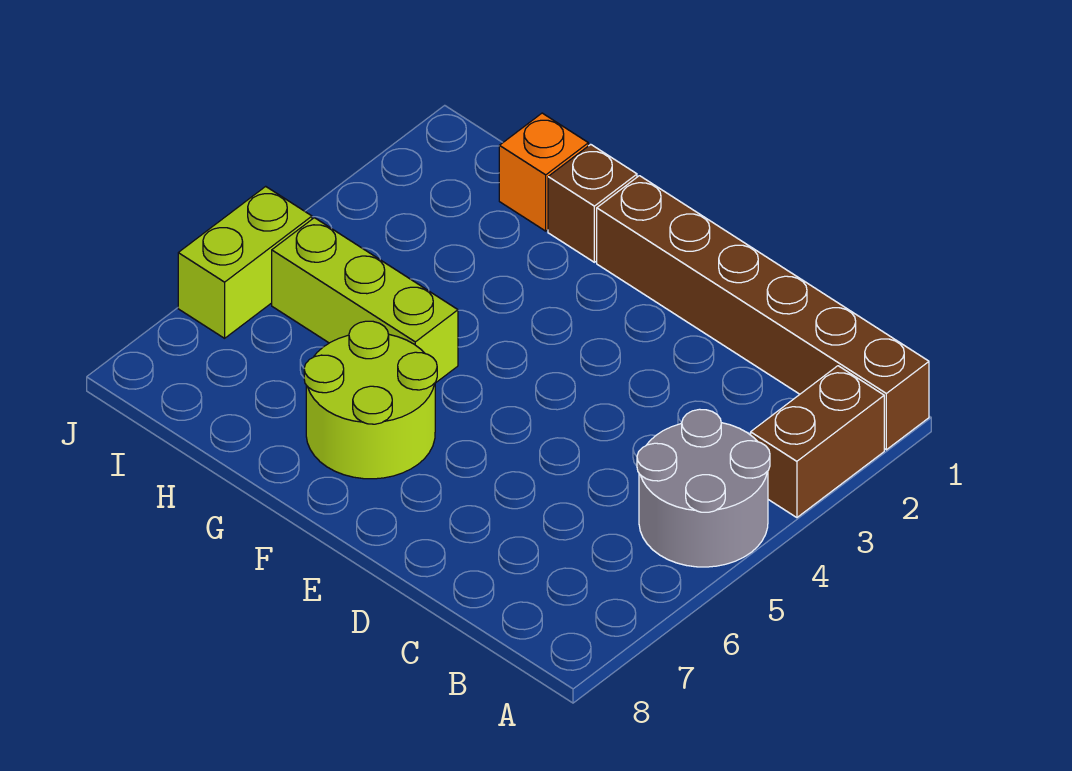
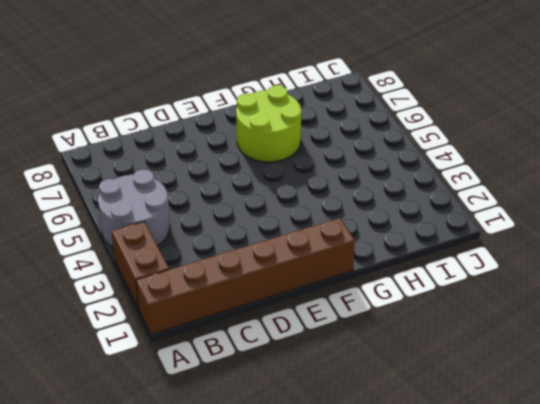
none -> brown 1x1 brick [548,144,637,262]
none -> lime 1x3 brick [272,218,458,383]

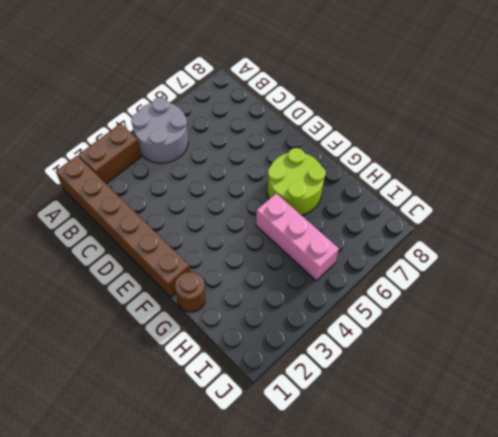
brown 1x1 round brick [175,272,205,312] -> brown 1x1 brick [548,144,637,262]
pink 1x3 brick [256,193,339,280] -> lime 1x3 brick [272,218,458,383]
none -> orange 1x1 brick [499,113,588,231]
none -> lime 1x2 brick [178,186,312,338]

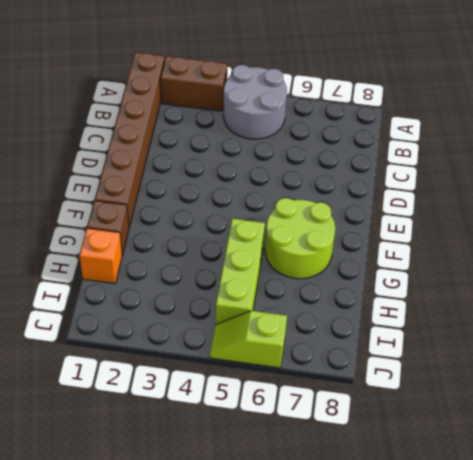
lime 1x2 slope [210,311,287,368] -> lime 1x2 brick [178,186,312,338]

